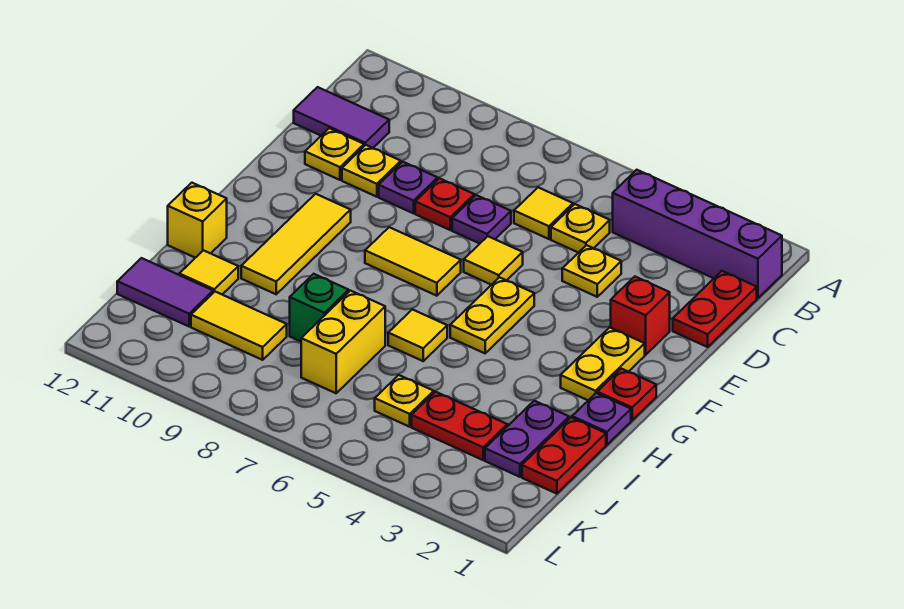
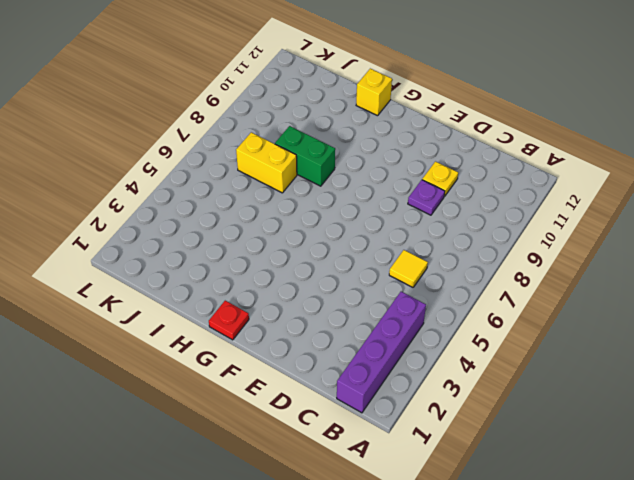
green 1x2 brick [275,126,335,186] -> green 1x1 brick [290,274,349,341]
none -> red 1x2 plate [673,271,757,347]
none -> yellow 1x1 plate [551,204,610,253]
none -> purple 1x2 tile [294,87,389,148]
none -> yellow 1x1 plate [562,245,621,297]

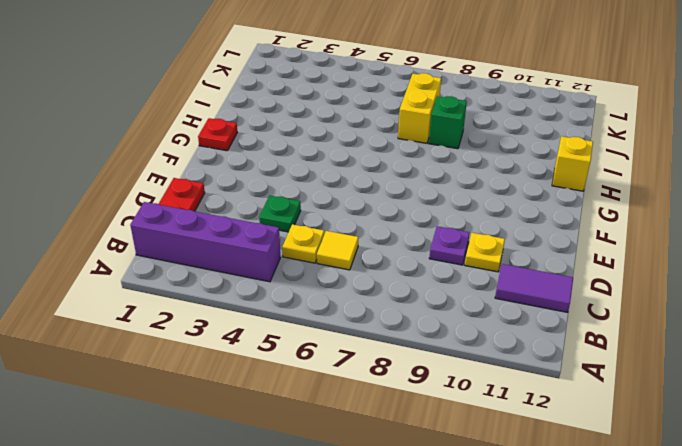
green 1x1 plate [259,195,301,232] -> yellow 1x1 plate [562,245,621,297]
none -> purple 1x1 plate [452,195,511,244]
none -> red 1x1 plate [415,178,474,230]
none -> yellow 1x1 plate [305,128,364,180]
none -> red 1x1 brick [611,277,670,355]

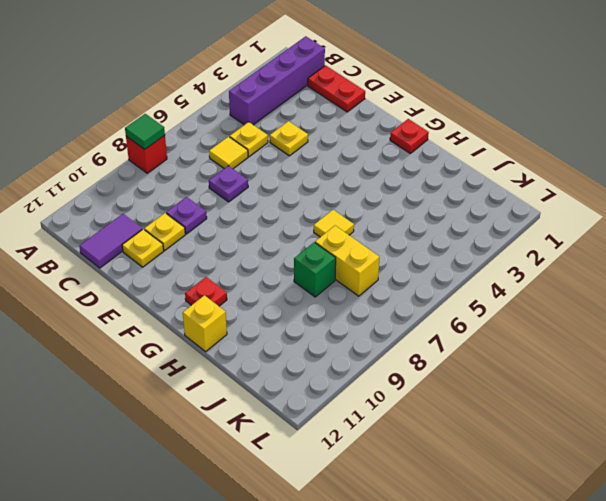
red 1x1 brick [126,135,167,173] -> red 1x1 brick moved to [611,277,670,355]
green 1x1 tile [125,114,165,149] -> none
red 1x1 plate [185,277,227,306] -> red 1x1 plate moved to [415,178,474,230]
none -> yellow 1x1 tile [464,236,523,285]
none -> yellow 1x2 plate [561,327,645,400]
none -> yellow 1x2 plate [450,277,534,353]
none -> yellow 1x2 tile [365,227,461,296]

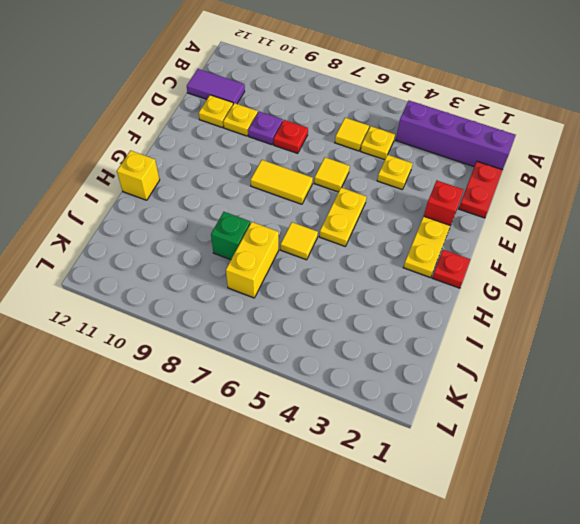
none -> purple 1x1 plate [452,195,511,244]
none -> yellow 1x3 tile [241,194,351,294]
none -> purple 1x1 plate [572,393,631,445]
none -> red 1x2 plate [522,418,606,494]

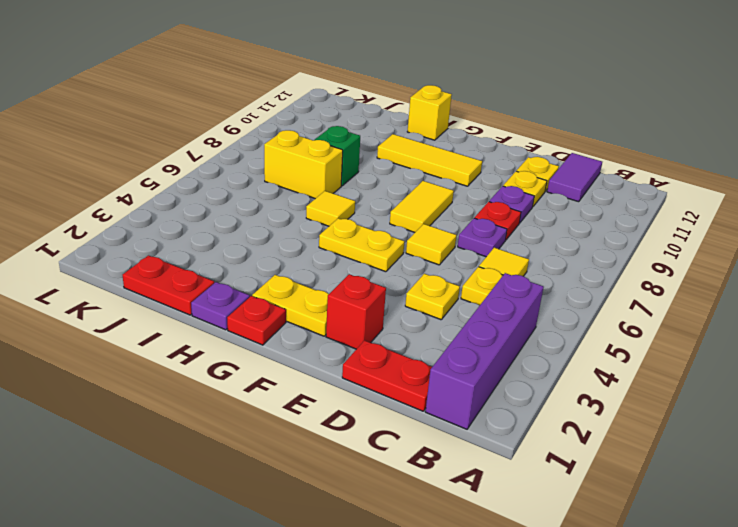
none -> purple 1x2 plate [485,401,569,477]
none -> yellow 1x1 tile [179,250,238,294]
none -> red 1x2 plate [412,392,507,460]
none -> yellow 1x1 plate [375,375,434,427]

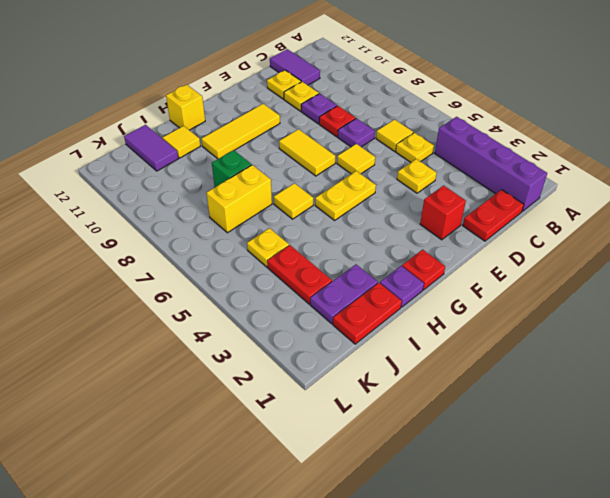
none -> yellow 1x2 plate [561,327,645,400]
none -> yellow 1x2 tile [191,292,287,360]

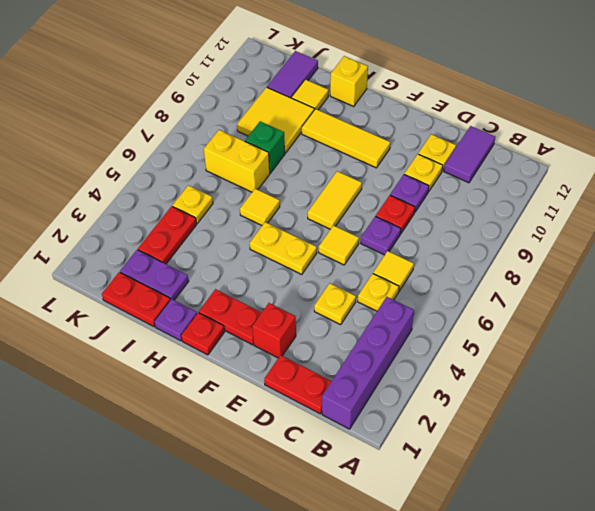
red 1x2 plate [199,289,262,345] -> yellow 1x2 plate [561,327,645,400]
yellow 2x2 tile [237,87,314,153] -> yellow 1x2 tile [191,292,287,360]

